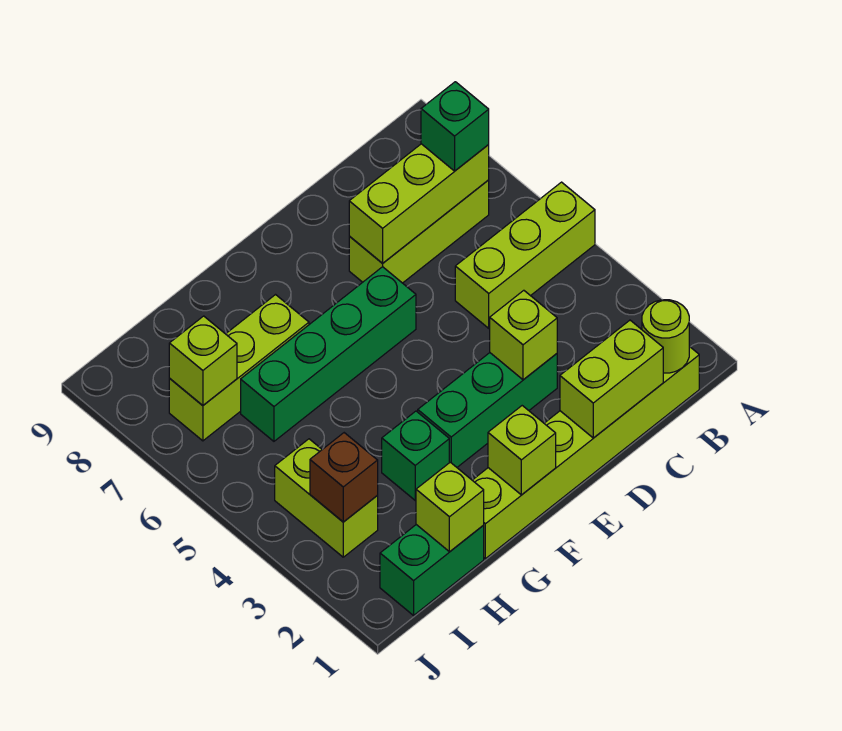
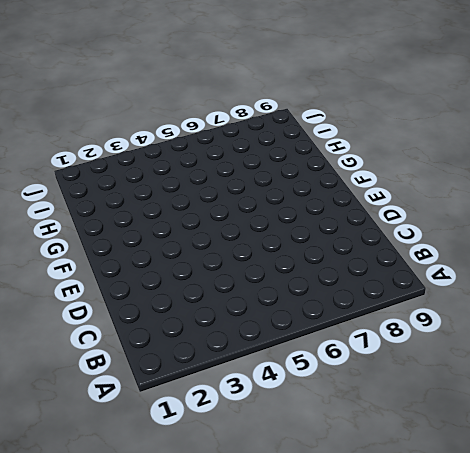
none -> lime 1x3 brick [455,182,595,328]
none -> lime 1x6 brick [472,346,699,559]
none -> lime 1x3 brick [349,180,489,283]

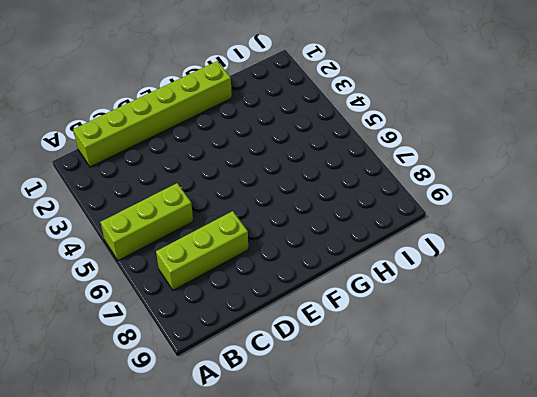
none -> green 1x3 brick [418,353,557,467]
none -> green 1x4 brick [241,267,416,441]
none -> green 1x1 brick [382,411,449,500]

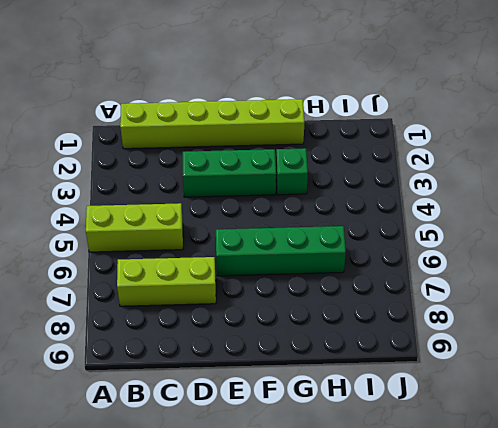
none -> lime 1x3 brick [169,295,309,441]
none -> green 1x2 brick [380,525,484,615]
none -> lime 1x2 brick [275,439,378,557]

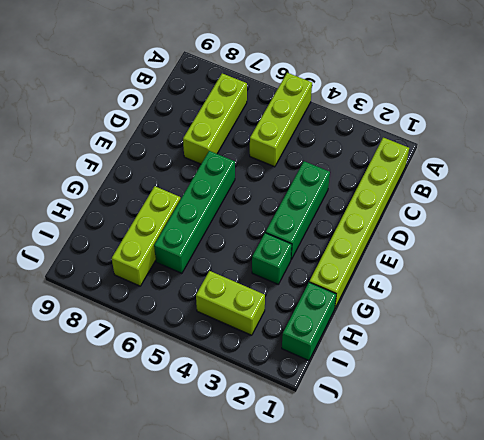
none -> lime 1x1 round brick [642,300,689,373]
none -> lime 1x3 brick [349,144,489,263]
none -> lime 1x2 brick [560,320,663,438]

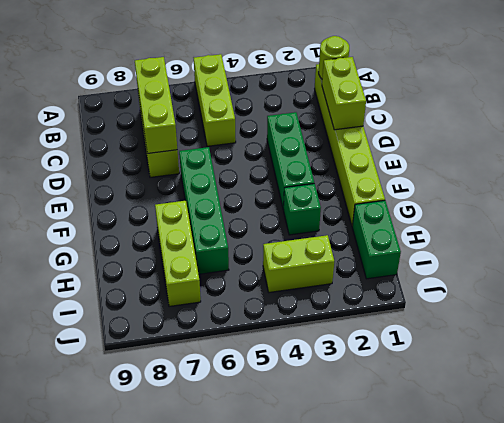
none -> lime 1x1 brick [490,290,557,380]
none -> lime 1x1 brick [488,406,556,495]
none -> lime 1x1 brick [416,462,484,552]

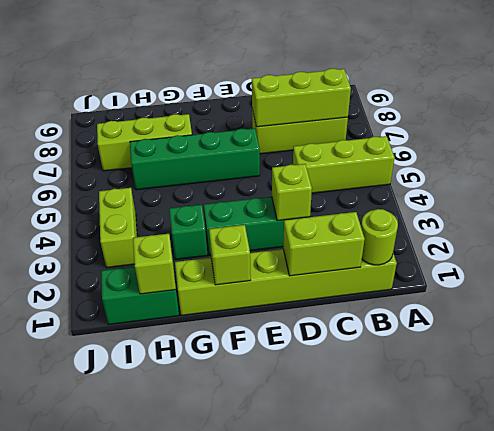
none -> brown 1x1 brick [310,433,378,522]
none -> lime 1x1 brick [169,316,237,405]
none -> green 1x1 brick [421,82,489,171]

